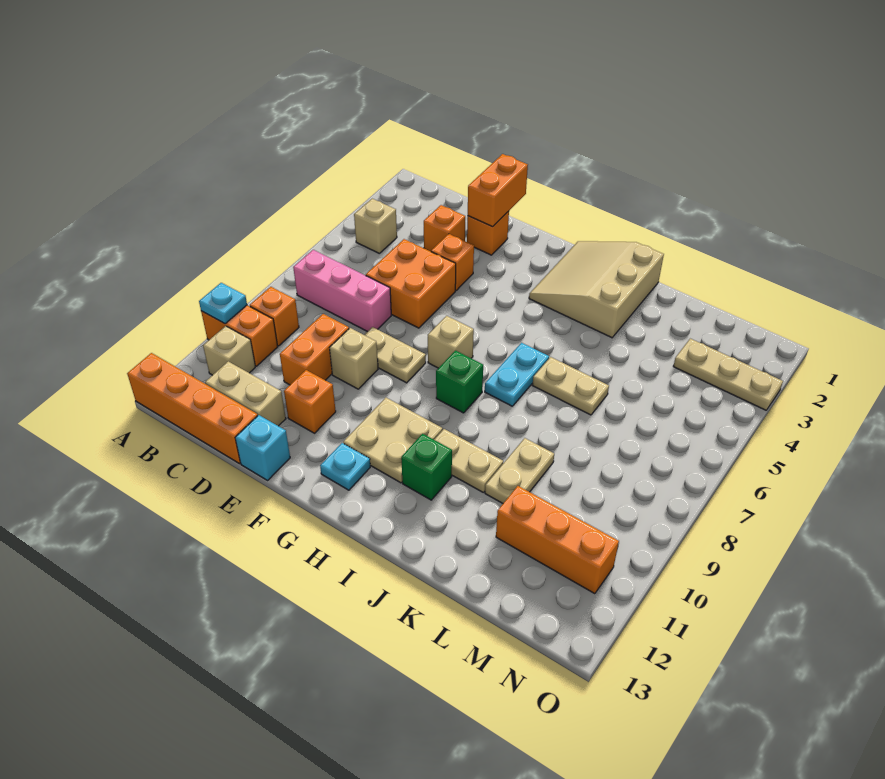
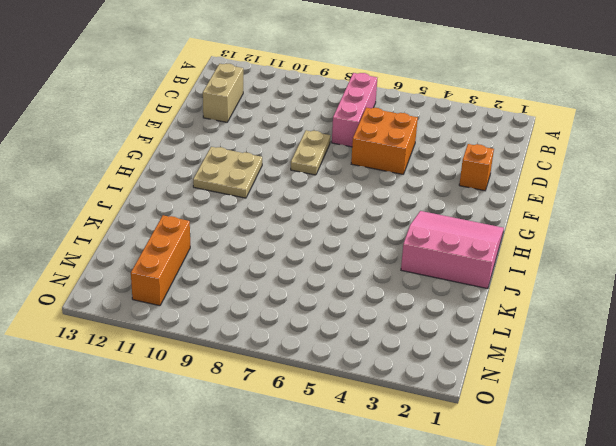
pink 3x3 slope [401,211,504,289] -> tan 3x3 slope [529,241,664,338]
none -> orange 1x2 brick [201,305,278,366]
none -> orange 1x4 brick [127,353,258,464]
none -> tan 1x1 brick [354,199,397,253]
none -> orange 1x1 brick [250,287,299,346]

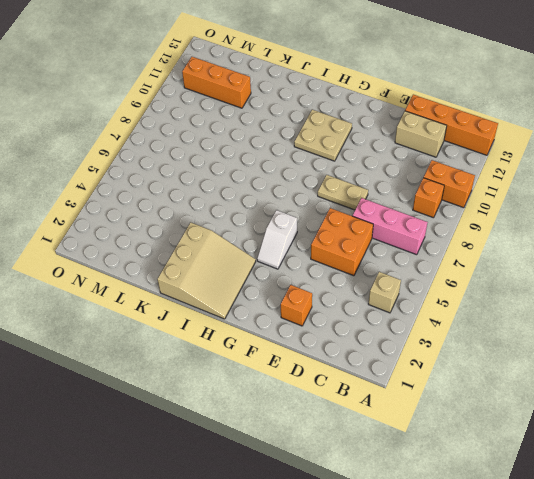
white 1x2 slope [257,210,297,269] -> none
none -> tan 1x1 brick [203,326,255,375]
none -> orange 1x1 brick [424,205,465,251]
none -> orange 1x2 brick [280,314,349,385]
none -> orange 1x1 brick [431,234,474,290]

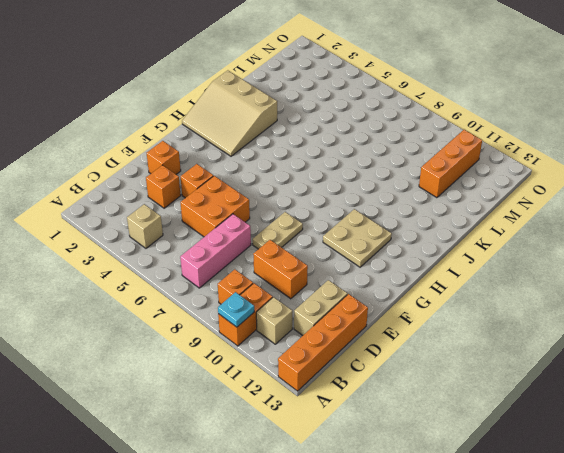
none -> tan 1x1 brick [330,328,378,389]
none -> orange 1x1 brick [284,370,336,433]
none -> cyan 1x1 brick [235,415,290,480]
none -> tan 1x1 brick [428,316,474,368]

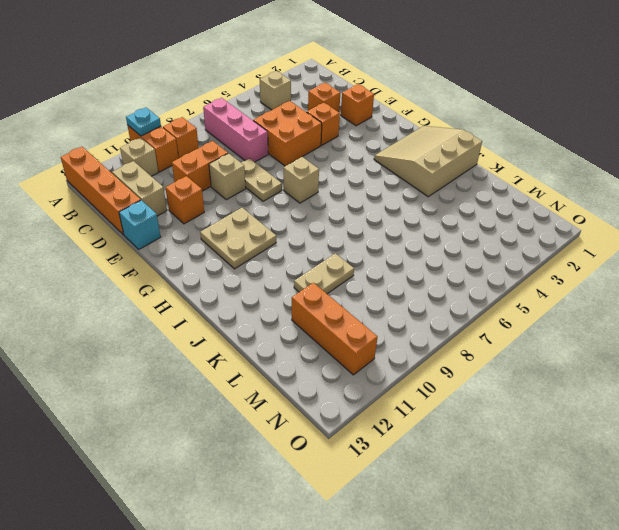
none -> cyan 1x1 plate [320,443,370,490]
none -> green 1x1 brick [436,351,483,413]
none -> cyan 1x2 plate [485,343,549,406]
none -> tan 1x2 plate [434,429,503,493]

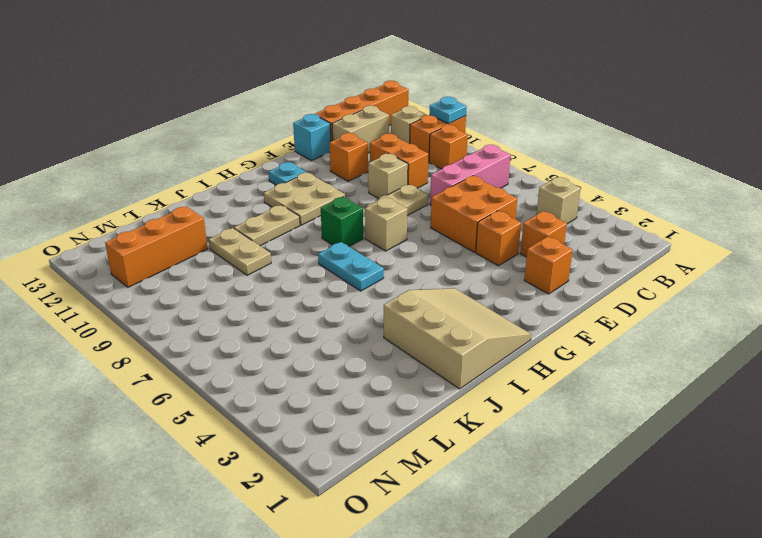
none -> green 1x1 brick [401,434,452,500]
none -> tan 1x2 plate [533,357,609,415]
none -> tan 1x3 plate [673,339,783,410]
none -> orange 1x2 brick [468,154,528,227]

